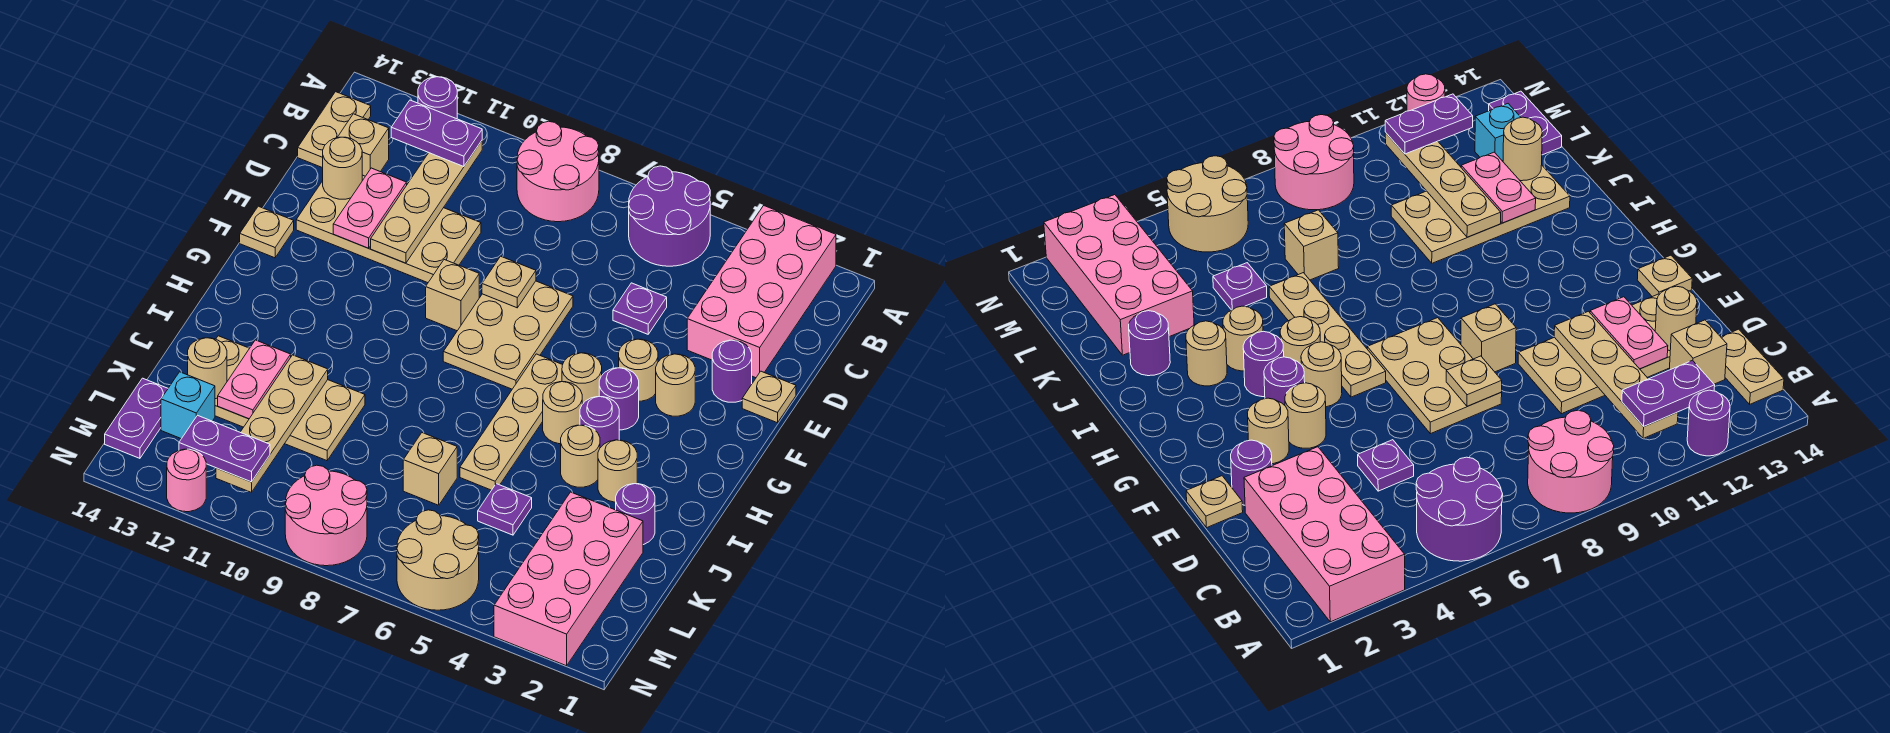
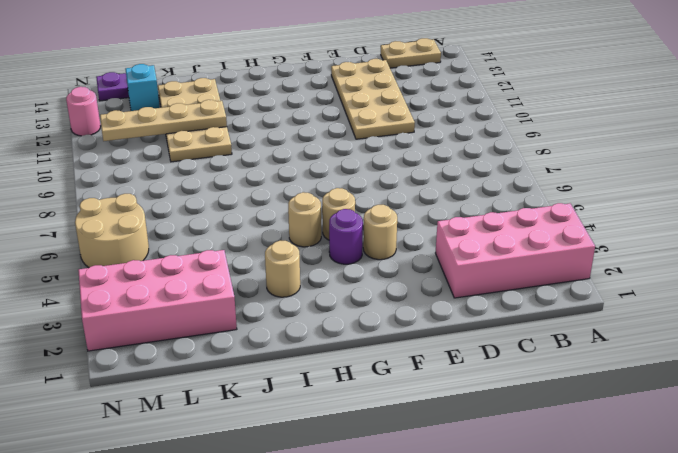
none -> purple 2x2 round brick [629,166,710,266]
none -> pink 2x2 round brick [517,121,599,222]
none -> purple 1x1 round brick [418,77,457,119]
none -> tan 1x1 brick [337,114,389,176]

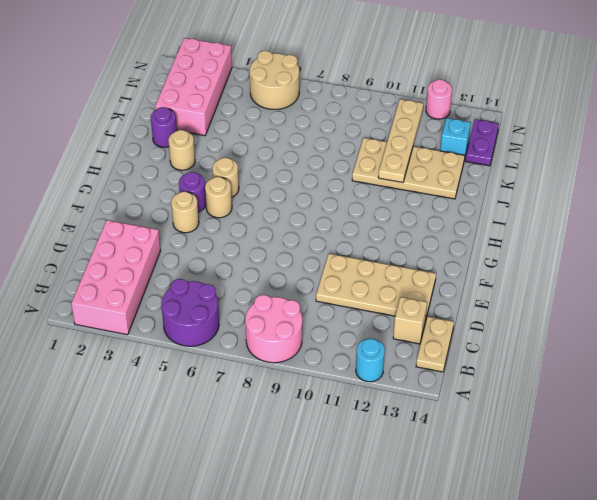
cyan 1x1 round brick [356,338,385,382] -> purple 1x1 round brick [418,77,457,119]
none -> purple 1x1 plate [613,283,667,334]
none -> tan 1x1 plate [742,371,796,423]
none -> purple 1x1 round brick [712,340,752,402]
none -> tan 2x3 plate [443,281,573,389]

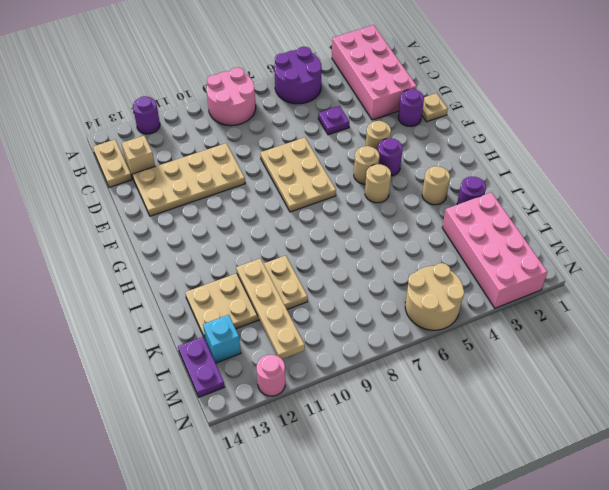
none -> tan 1x1 round brick [656,354,695,416]
none -> tan 1x1 brick [426,260,479,331]
none -> tan 1x1 plate [240,206,294,258]
none -> tan 1x4 plate [460,354,562,490]

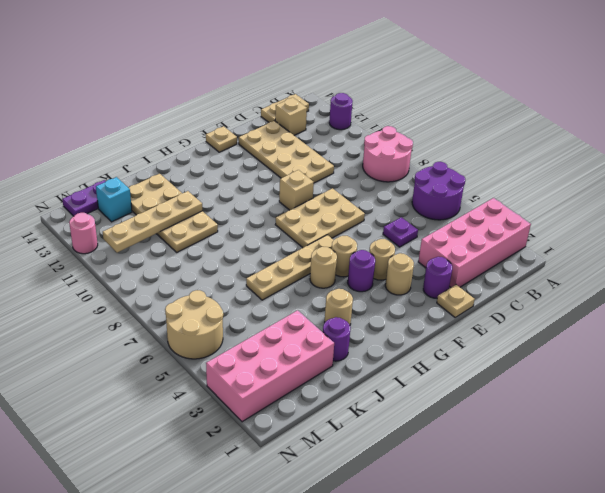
none -> purple 1x1 round brick [580,397,619,448]
none -> tan 1x1 round brick [561,425,600,487]
none -> purple 1x1 plate [478,484,532,535]
none -> tan 1x1 brick [403,433,457,505]

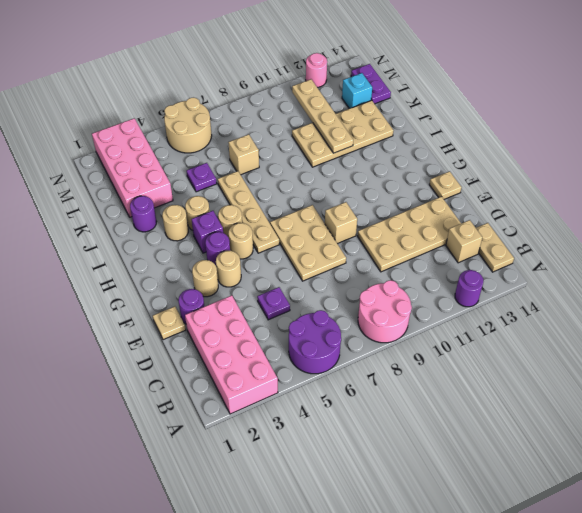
purple 1x1 brick [192,211,223,253] -> purple 1x1 round brick [580,397,619,448]
none -> pink 2x2 round brick [285,465,367,566]
none -> tan 1x4 plate [371,141,482,263]
none -> pink 1x2 plate [333,168,407,248]
none -> tan 1x1 round brick [323,137,362,199]

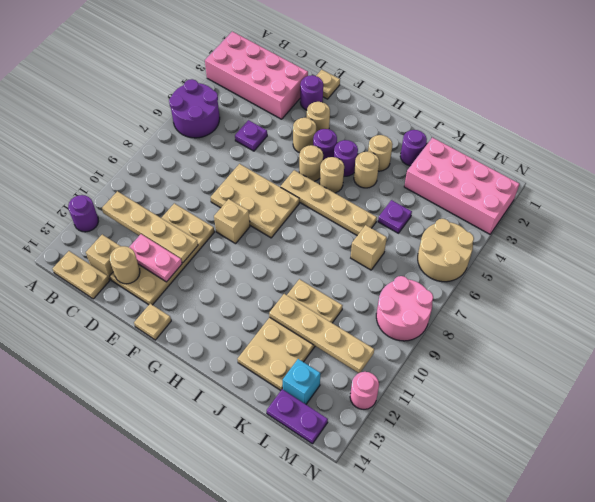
none -> pink 2x2 round brick [517,121,599,222]
none -> tan 1x1 plate [482,256,536,308]
none -> pink 1x2 plate [218,340,291,419]
none -> tan 1x1 round brick [188,338,227,399]

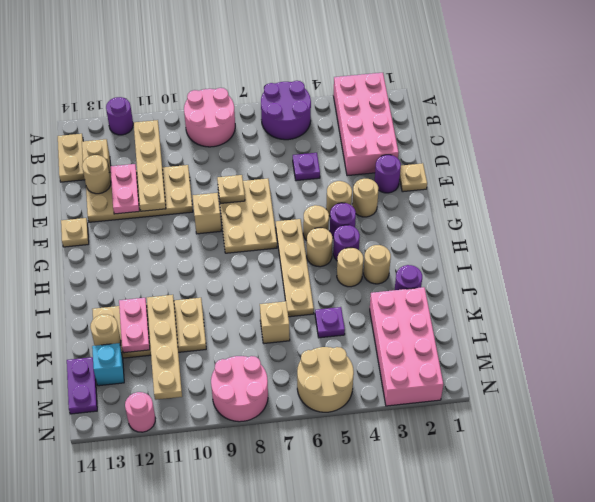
none -> purple 1x2 plate [391,100,482,167]
none -> purple 1x2 plate [179,415,270,482]

